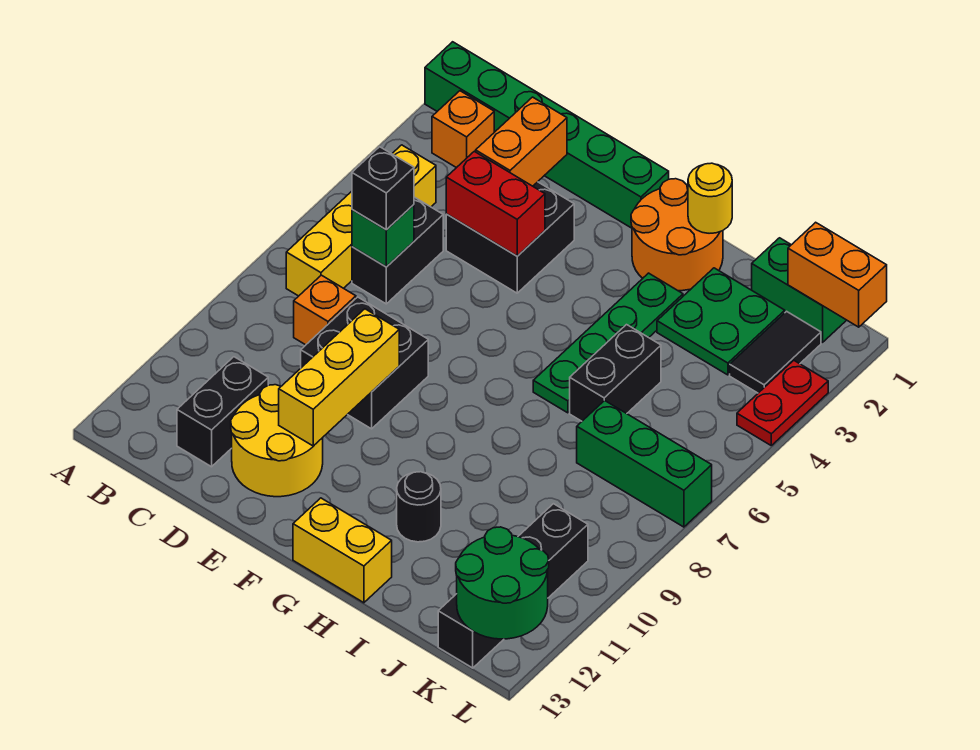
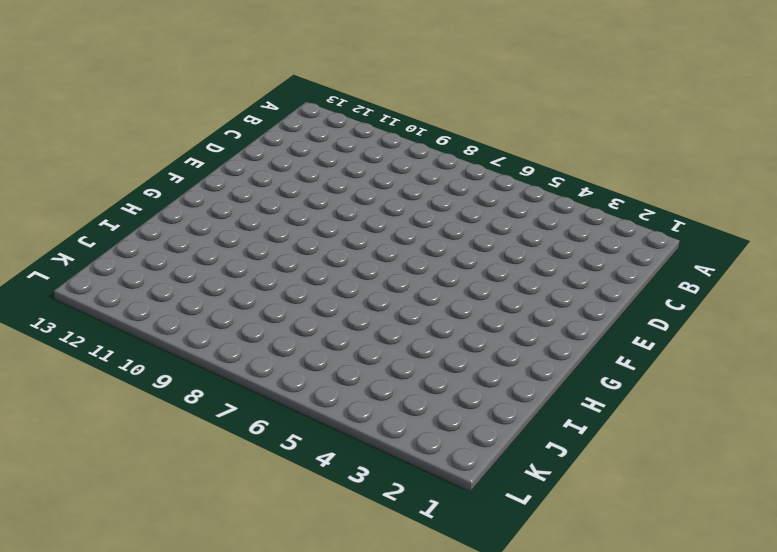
none -> green 1x6 brick [425,42,669,228]
none -> orange 1x1 brick [432,91,494,168]
none -> yellow 1x4 brick [286,145,436,296]

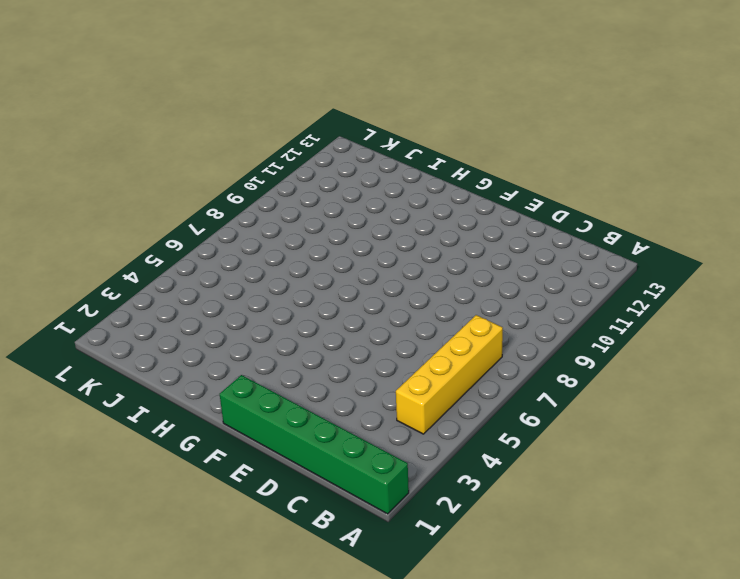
none -> orange 1x1 brick [432,91,494,168]
none -> black 1x2 brick [352,197,443,304]
none -> orange 1x1 brick [294,275,356,345]

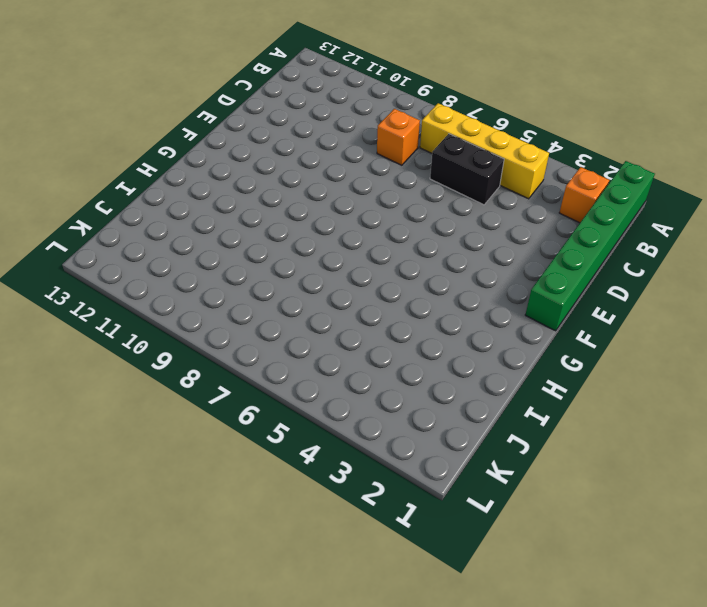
none -> black 1x2 brick [177,357,268,467]
none -> black 2x2 brick [446,182,574,293]
none -> black 2x2 brick [301,297,428,429]

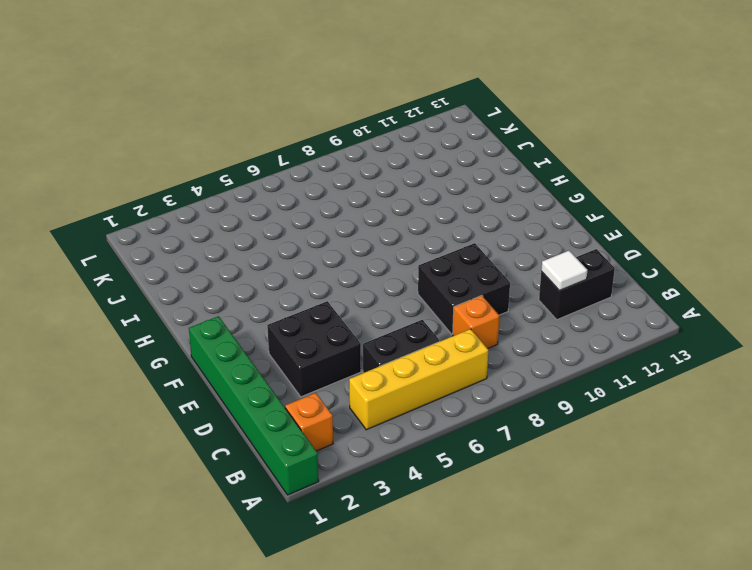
white 1x1 tile [541,251,587,291] -> none
none -> yellow 2x2 round brick [231,385,323,497]
none -> orange 2x2 round brick [631,179,723,291]
none -> yellow 1x2 brick [293,498,392,603]

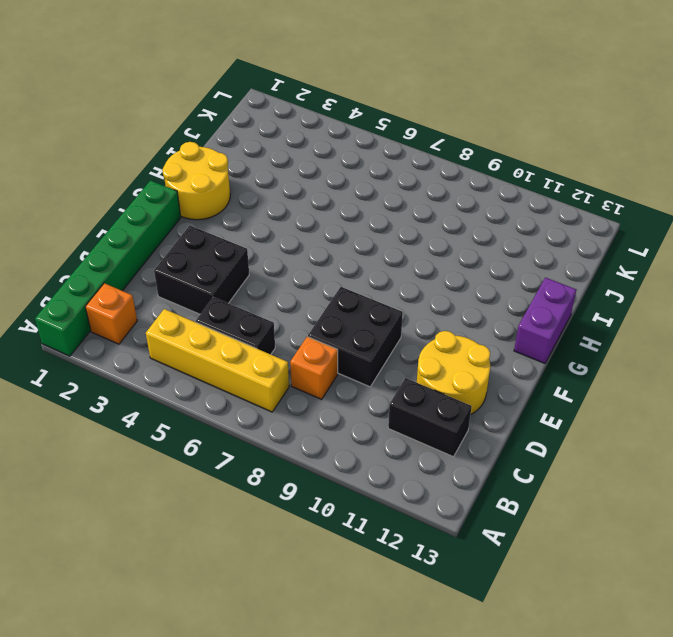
yellow 2x2 round brick [162,142,230,220] -> orange 2x2 round brick [631,179,723,291]
purple 1x2 brick [514,278,576,363] -> yellow 1x2 brick [293,498,392,603]
none -> green 1x4 plate [533,273,683,413]
none -> black 1x1 round brick [397,472,441,542]
none -> green 2x2 plate [657,268,785,375]

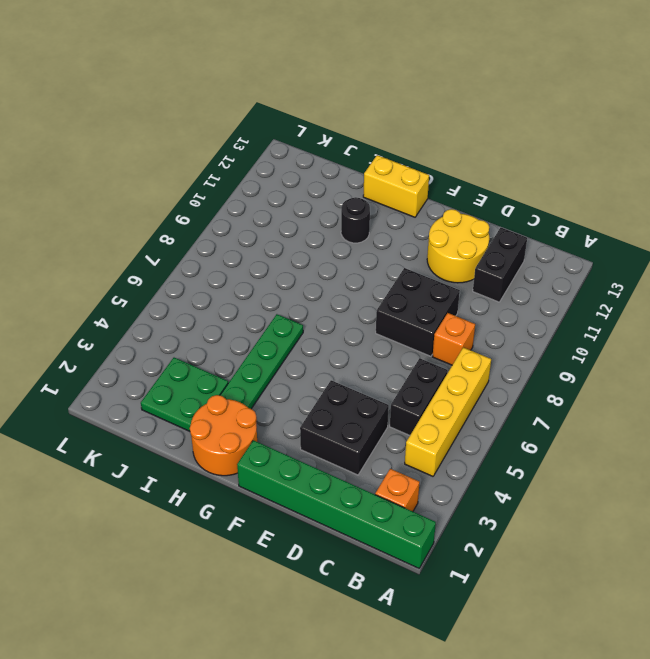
none -> black 1x2 brick [570,325,661,421]
none -> green 1x2 brick [752,238,846,343]
none -> green 1x3 brick [577,400,712,527]

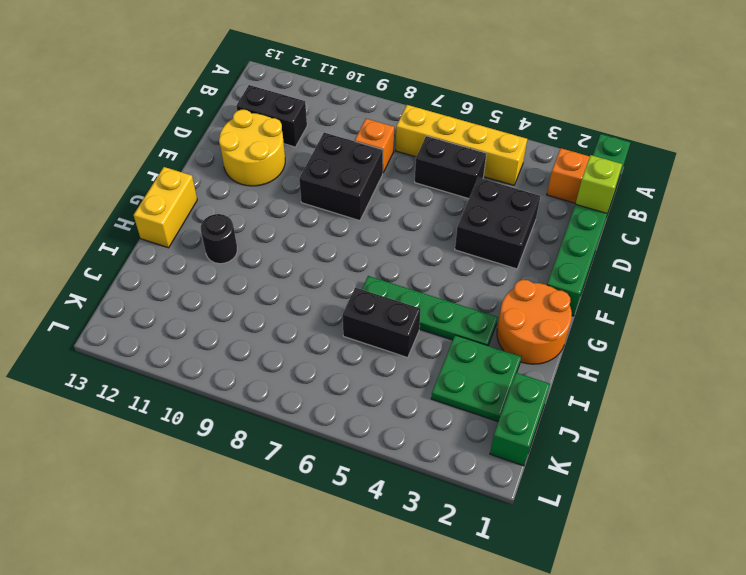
lime 1x1 brick [576,155,622,213] -> none
none -> green 1x3 brick [577,400,712,527]
none -> black 1x2 tile [730,311,821,393]
none -> black 1x4 brick [438,504,588,668]

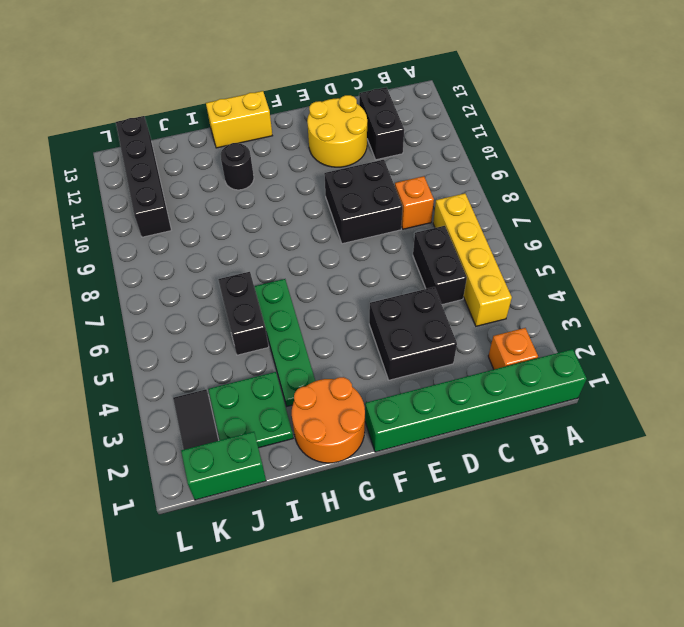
none -> green 1x3 brick [577,400,712,527]
none -> red 1x2 plate [737,360,828,445]
none -> green 1x1 brick [352,205,414,267]

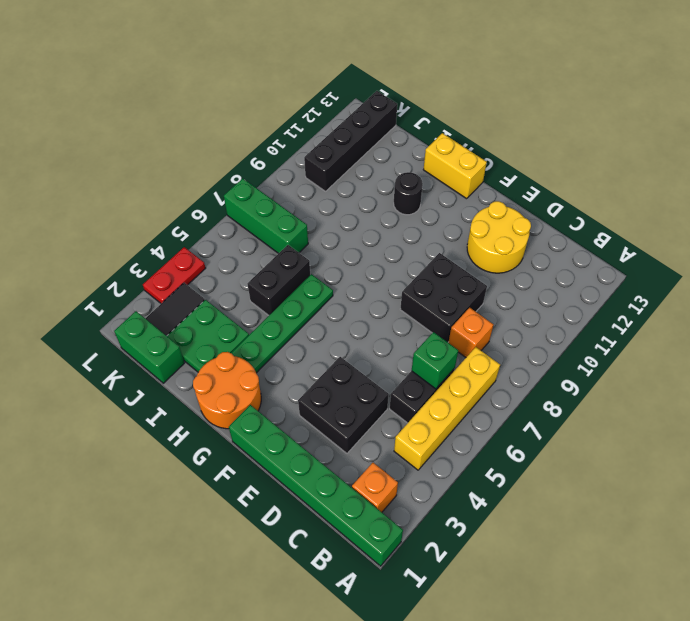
none -> black 1x2 brick [177,357,268,467]
none -> orange 1x2 brick [476,97,567,186]
none -> red 1x2 brick [446,151,545,256]

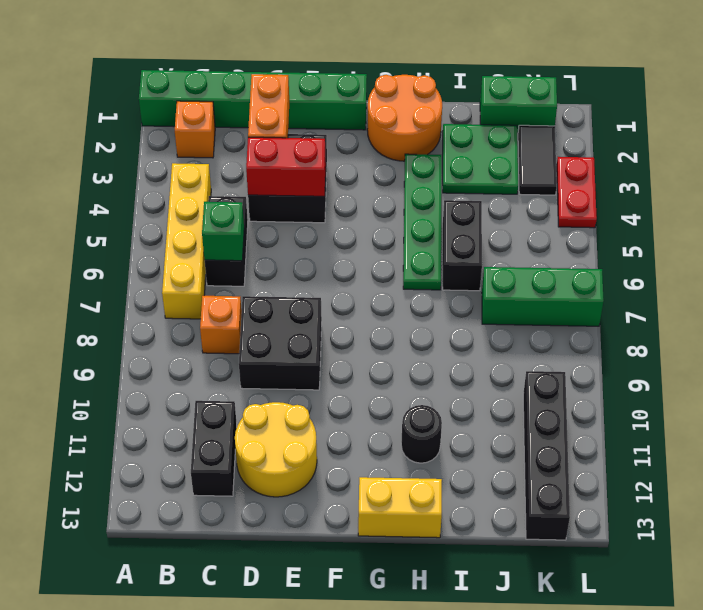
none -> yellow 1x3 brick [279,309,399,446]
none -> yellow 1x1 round brick [688,163,732,233]
none -> orange 1x2 brick [788,222,887,327]

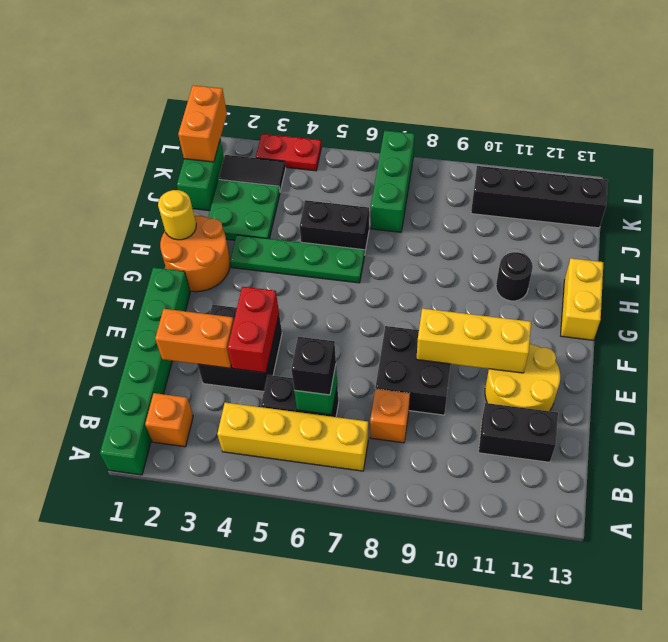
none -> green 2x2 round brick [456,527,549,639]

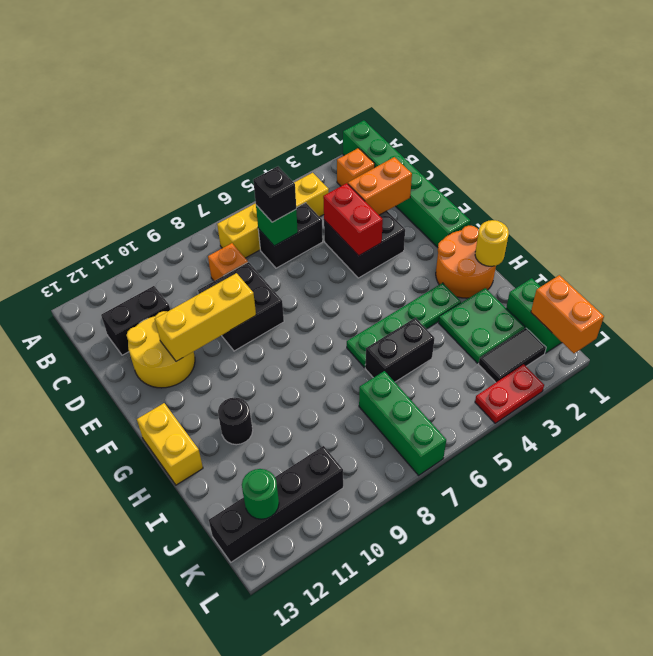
green 1x1 round brick [242,469,279,519] -> green 2x2 round brick [456,527,549,639]

